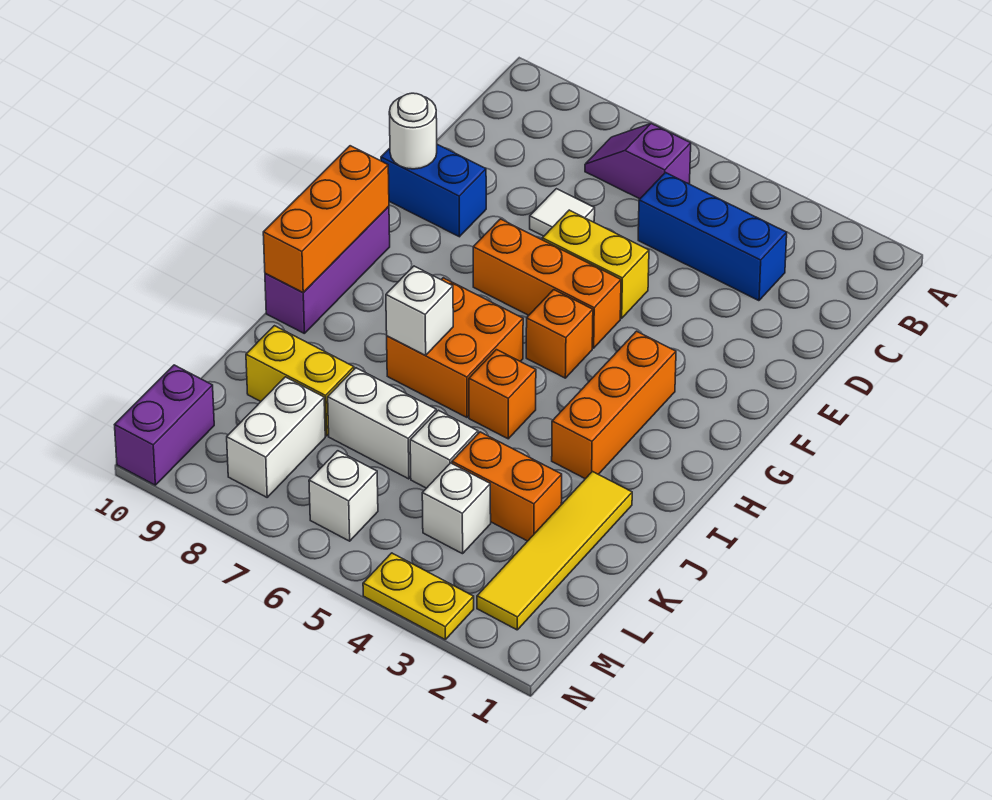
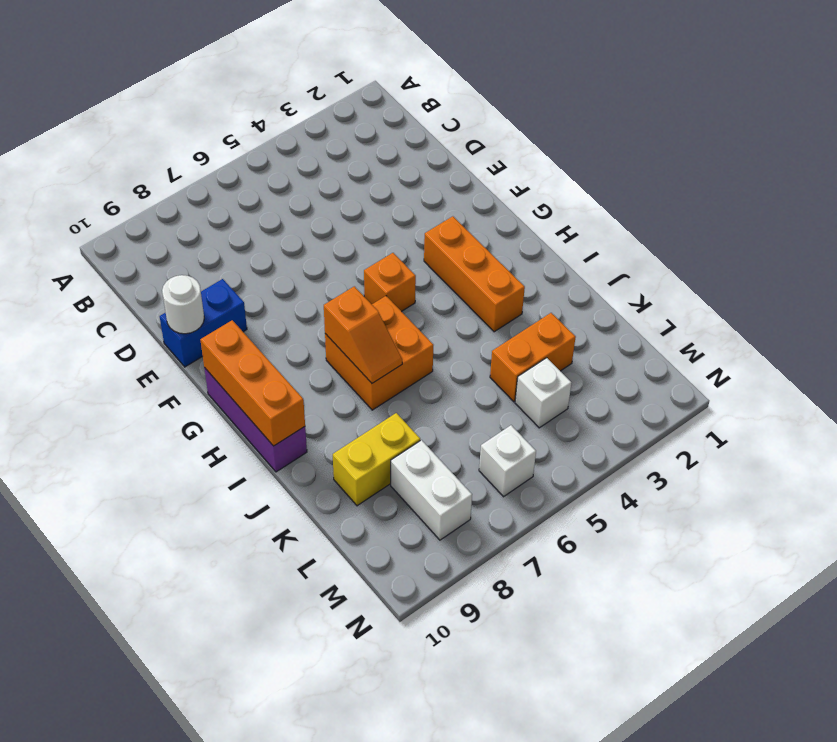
orange 1x2 slope [324,286,402,383] -> white 1x1 brick [386,266,453,355]
none -> purple 1x2 slope [585,123,691,199]
none -> blue 1x3 brick [638,173,787,301]
none -> white 1x1 tile [530,189,595,236]

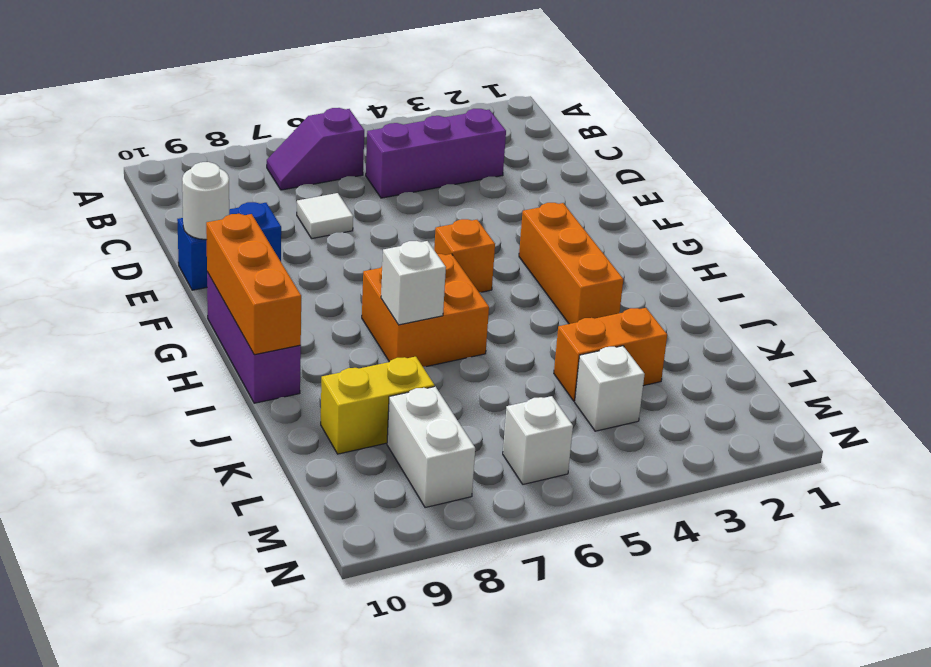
purple 1x3 brick [366,109,506,198] -> blue 1x3 brick [638,173,787,301]
none -> yellow 1x2 brick [542,210,649,318]
none -> orange 1x3 brick [473,219,621,348]
none -> orange 1x1 brick [469,350,536,439]

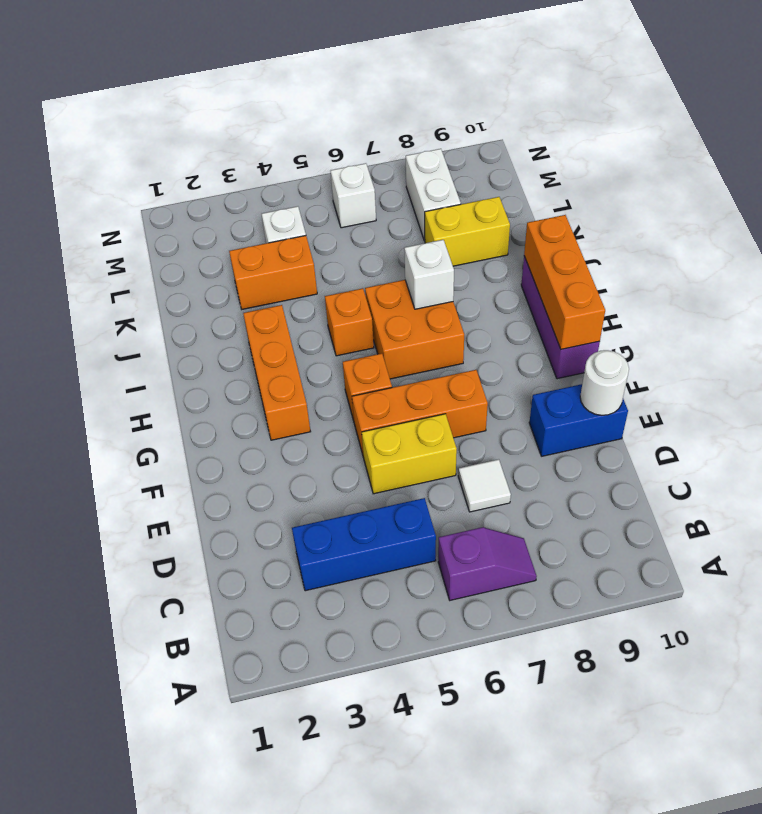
none -> yellow 1x4 tile [477,472,632,630]
none -> white 1x1 brick [410,410,478,488]
none -> white 1x2 brick [328,368,436,479]

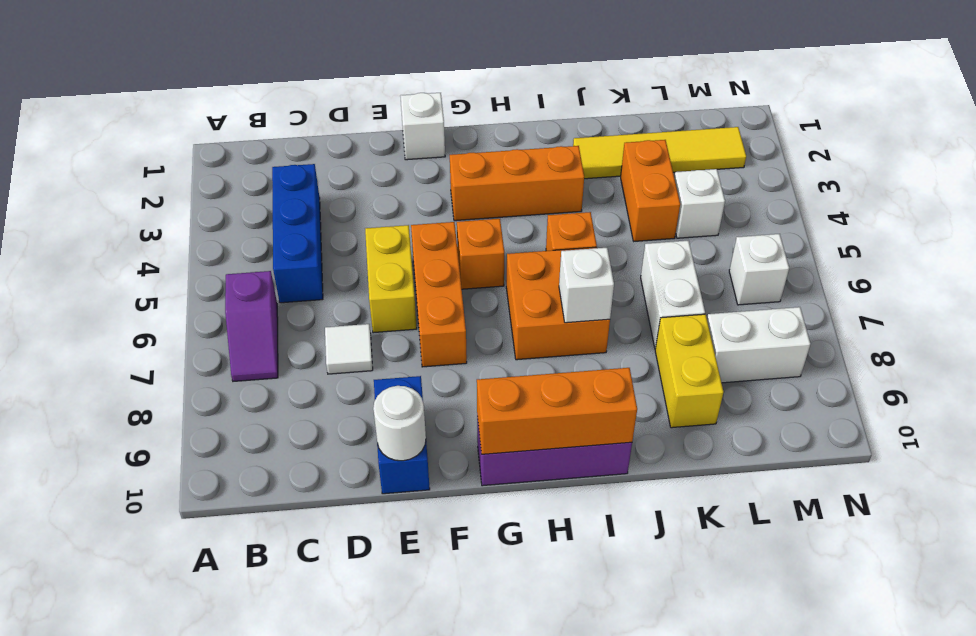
white 1x1 brick [401,93,445,160] -> white 1x1 brick moved to [410,410,478,488]
none -> purple 1x2 brick [115,365,214,485]
none -> yellow 1x2 plate [363,553,474,639]

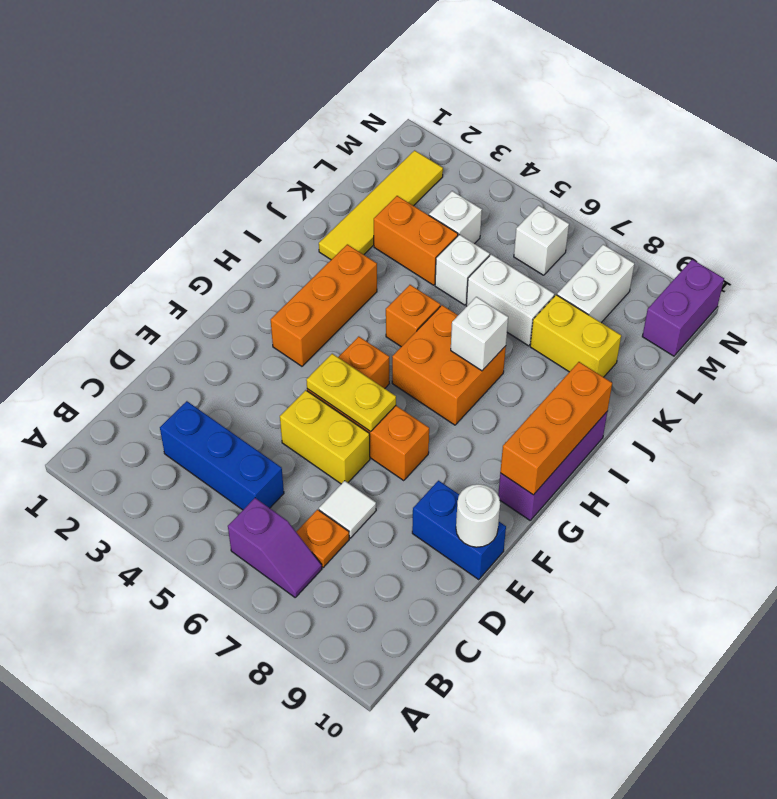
orange 1x1 plate [296,510,349,567] -> none
yellow 1x2 plate [306,354,396,432] -> yellow 1x2 plate moved to [363,553,474,639]

